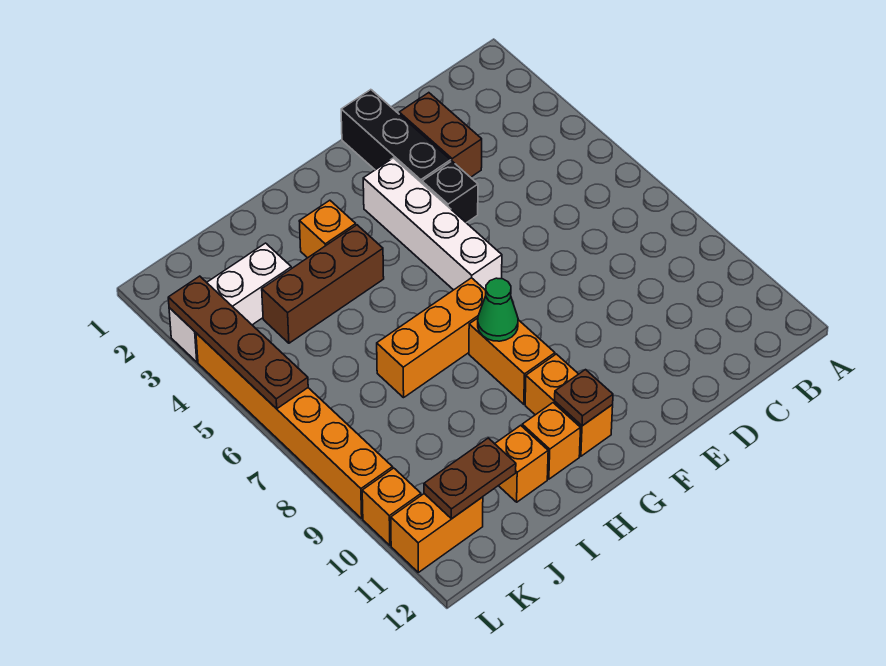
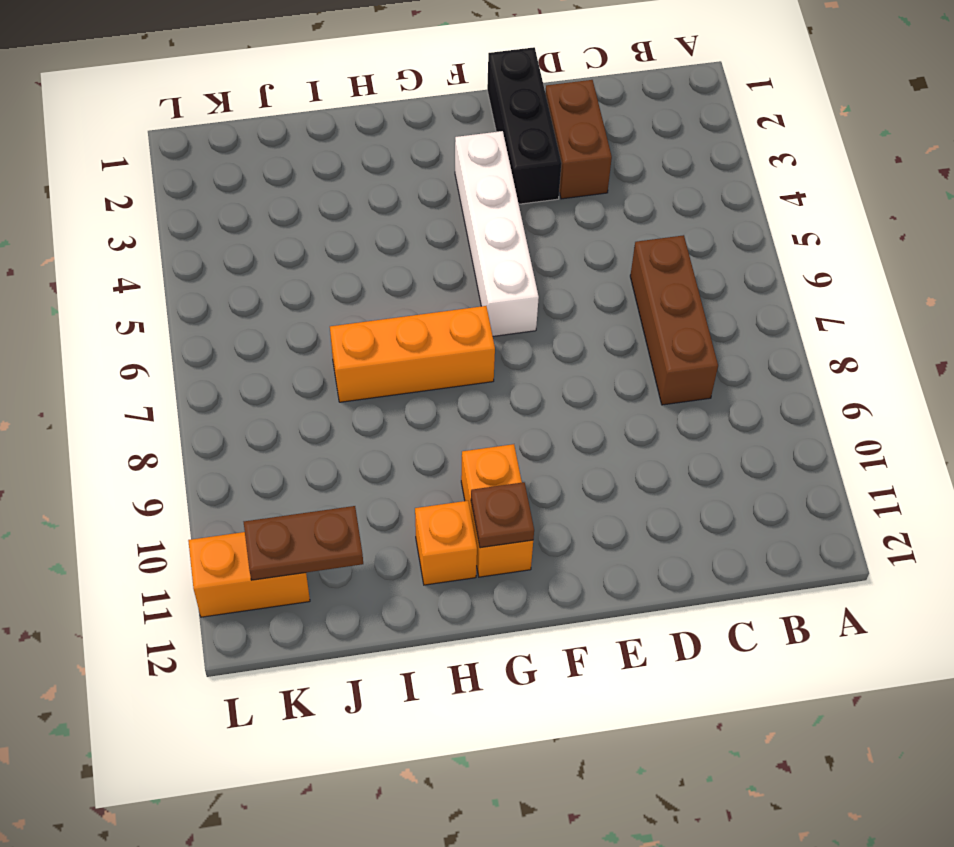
brown 1x3 brick [630,235,718,405] -> brown 1x3 brick turned to [262,225,384,343]
none -> black 1x1 brick [422,161,478,223]
none -> orange 1x2 brick [469,318,555,404]
none -> orange 1x1 brick [299,200,356,258]

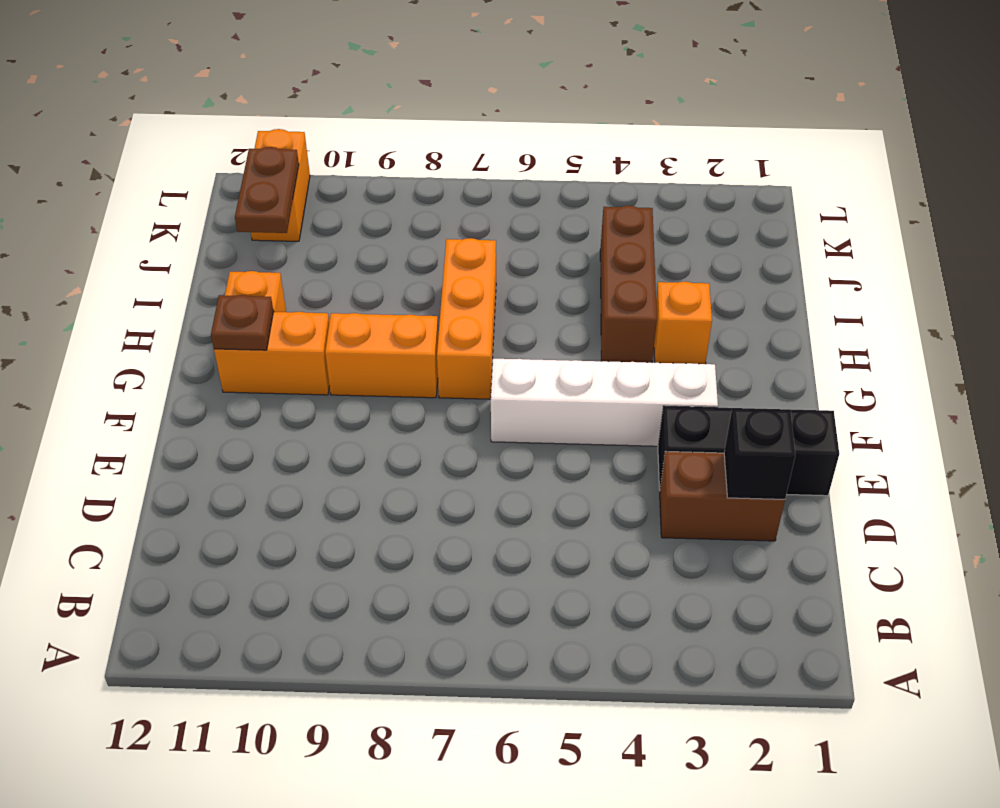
black 1x1 brick [724,408,795,499] -> black 1x1 brick moved to [422,161,478,223]
none -> orange 1x1 brick [495,425,548,502]
none -> white 1x3 brick [169,243,291,362]
none -> orange 1x6 brick [196,333,393,518]

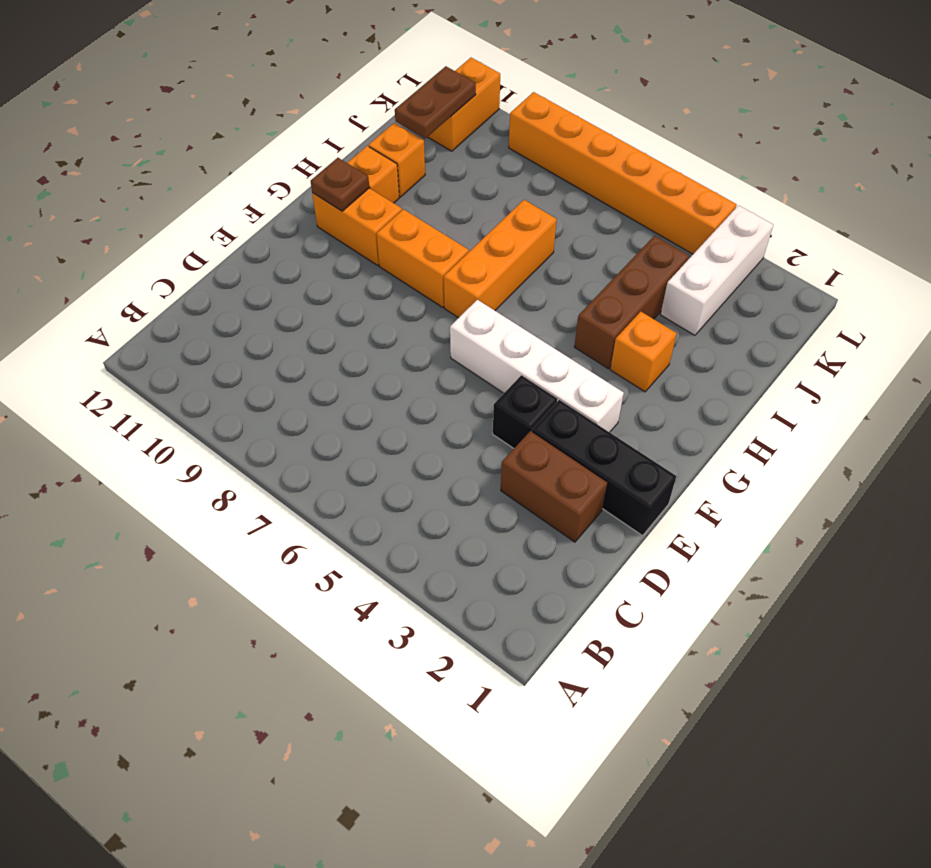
none -> orange 1x1 brick [362,468,421,545]
none -> green 1x1 cone [478,278,518,341]
none -> brown 1x4 plate [168,276,308,409]

